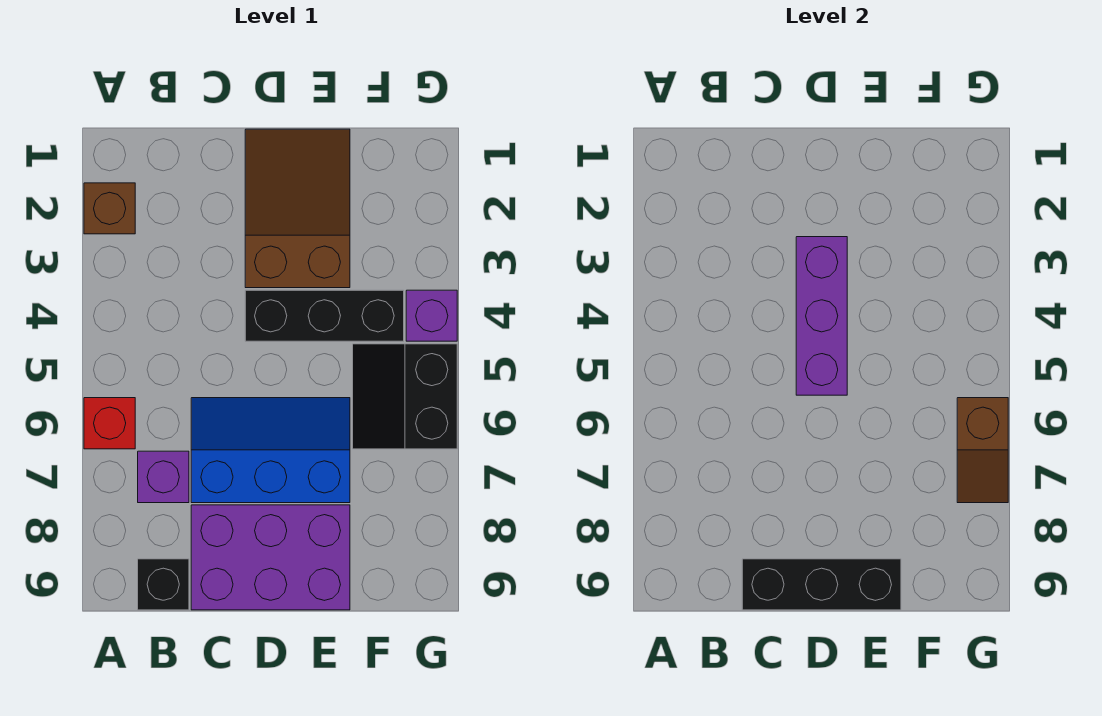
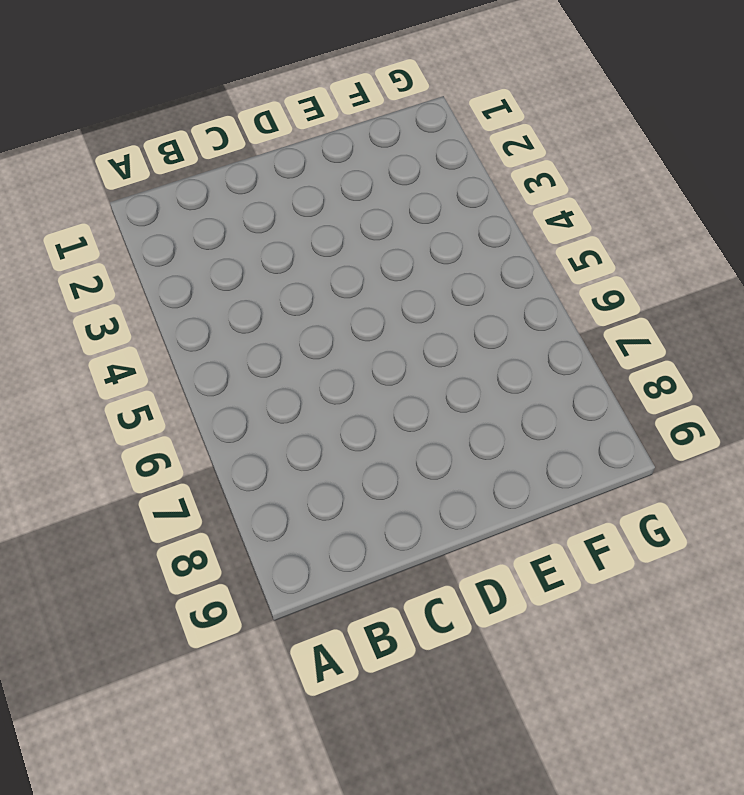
none -> brown 1x1 brick [84,183,135,234]
none -> red 1x1 brick [84,398,135,449]
none -> purple 1x1 brick [138,451,189,503]

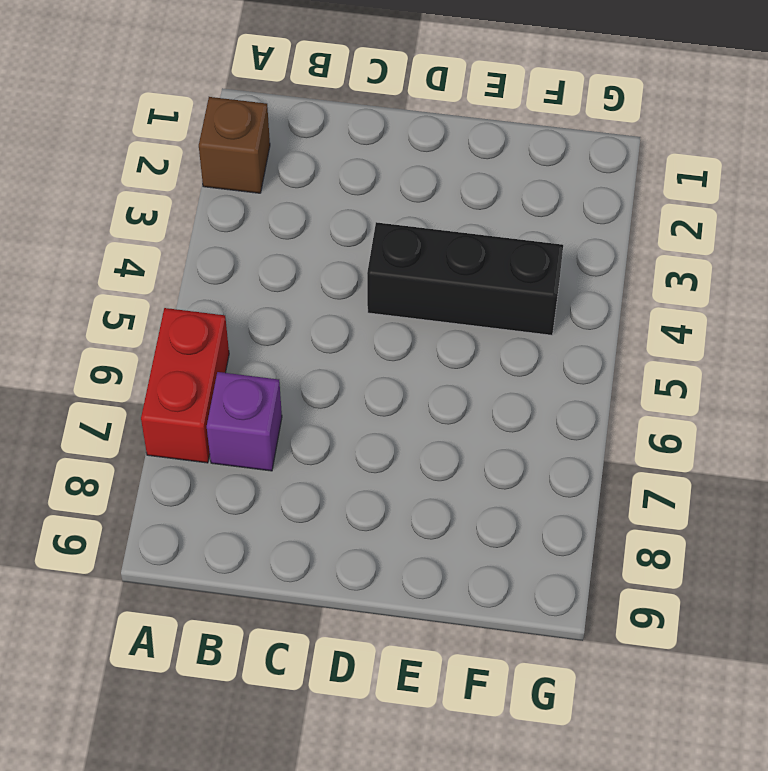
red 1x2 brick [141,308,229,463] -> red 1x1 brick [84,398,135,449]
none -> black 1x1 brick [138,559,189,610]
none -> blue 2x3 slope [191,398,350,503]
none -> purple 2x3 brick [191,505,350,610]

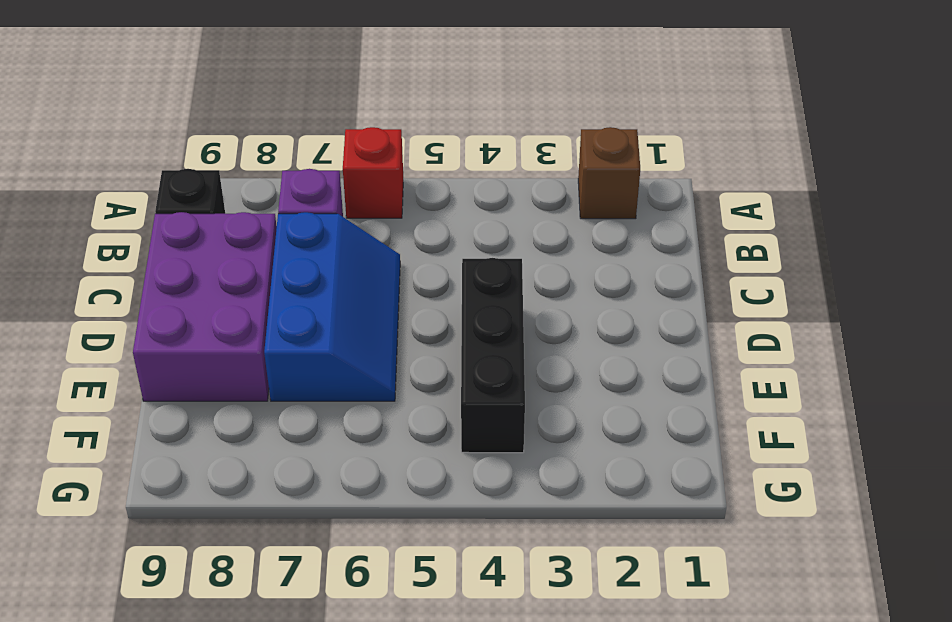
none -> brown 2x3 slope [245,129,350,288]
none -> black 2x2 slope [353,344,457,449]
none -> purple 1x1 brick [406,290,457,341]

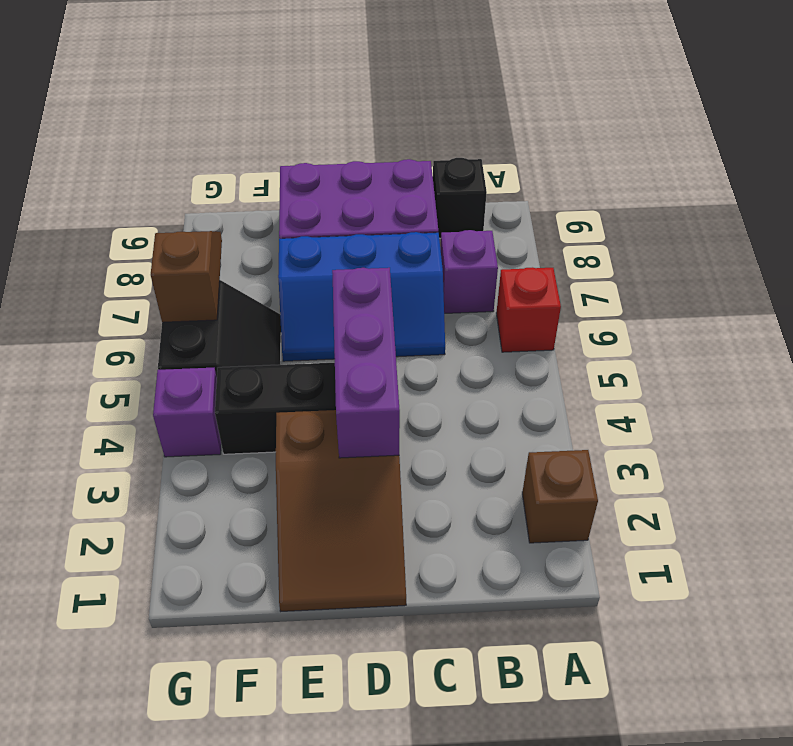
none -> black 1x3 brick [742,559,901,610]

